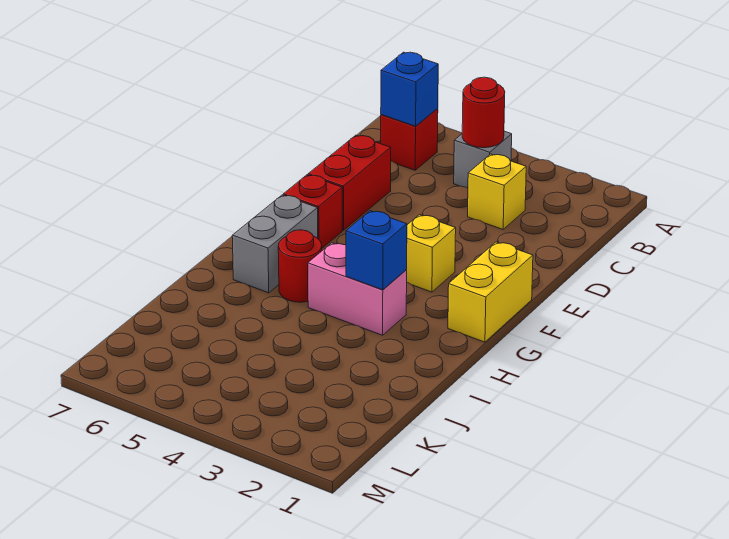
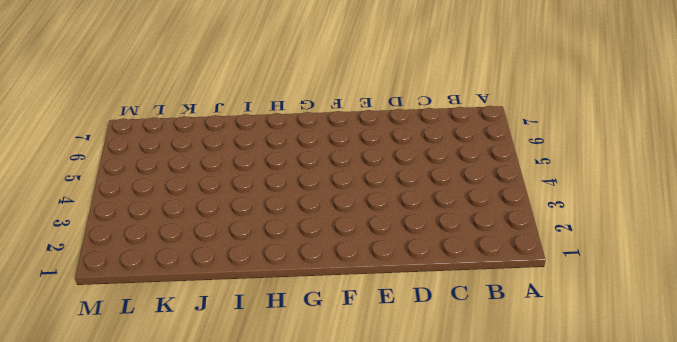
none -> grey 1x1 brick [454,131,512,188]
none -> red 1x1 brick [381,108,438,170]
none -> yellow 1x1 brick [468,154,526,229]

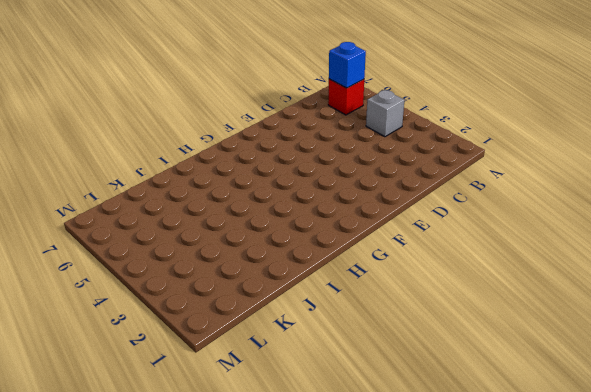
none -> yellow 1x1 brick [468,154,526,229]
none -> red 1x2 brick [308,135,391,230]
none -> yellow 1x2 brick [448,242,533,342]

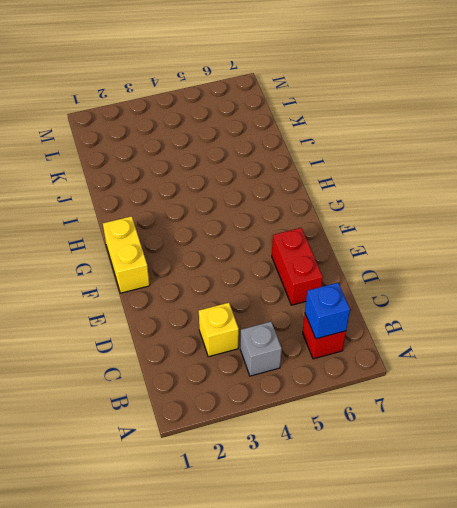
none -> yellow 1x1 brick [406,215,456,292]
none -> red 1x1 brick [283,175,342,248]
none -> grey 1x2 brick [232,195,318,293]

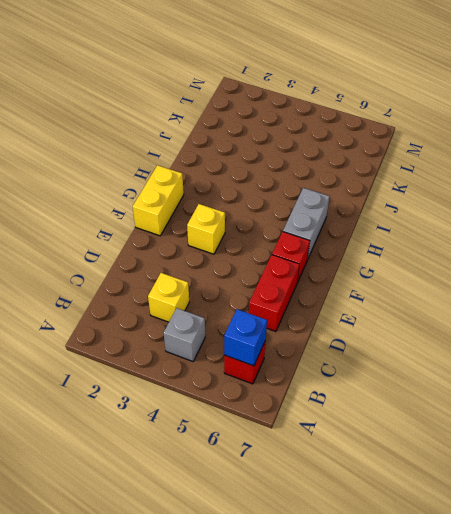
none -> pink 1x2 brick [308,243,407,335]
none -> red 1x1 round brick [278,230,322,302]
none -> red 1x1 round brick [462,77,505,148]

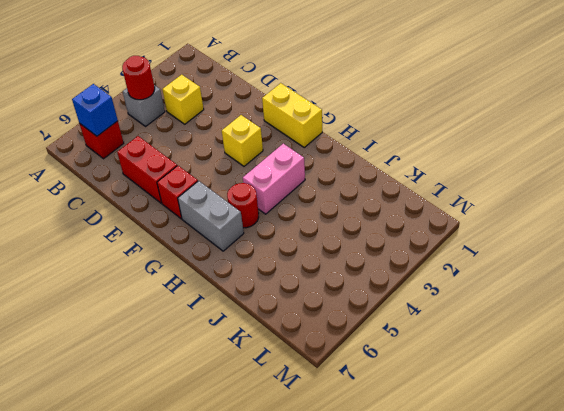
none -> blue 1x1 brick [346,211,407,290]

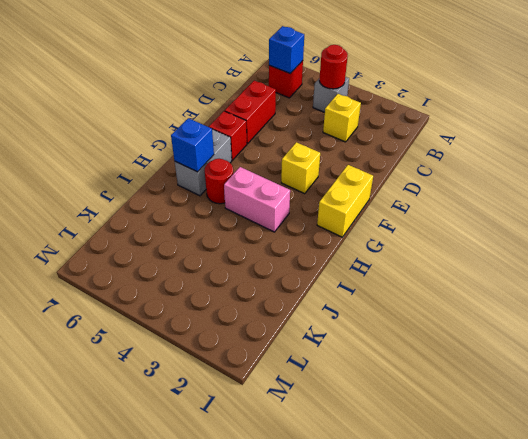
blue 1x1 brick [171,118,214,172] -> blue 1x1 brick moved to [346,211,407,290]

